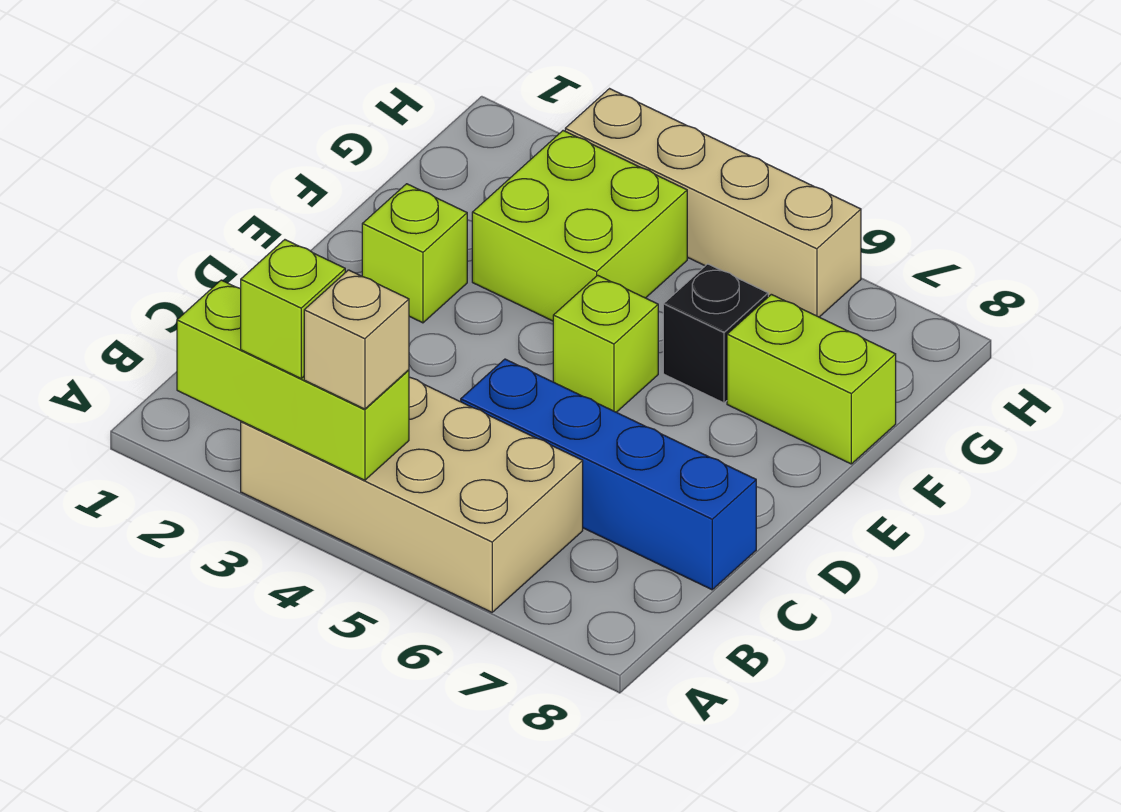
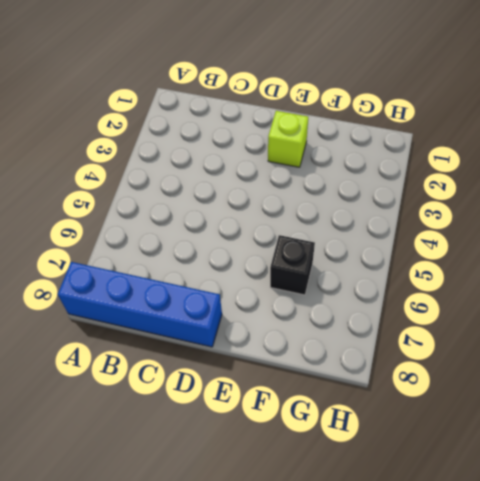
blue 1x4 brick [58,262,222,347] -> blue 1x4 brick turned to [461,359,756,590]
none -> tan 2x4 brick [241,377,583,612]
none -> lime 1x1 brick [553,275,658,412]

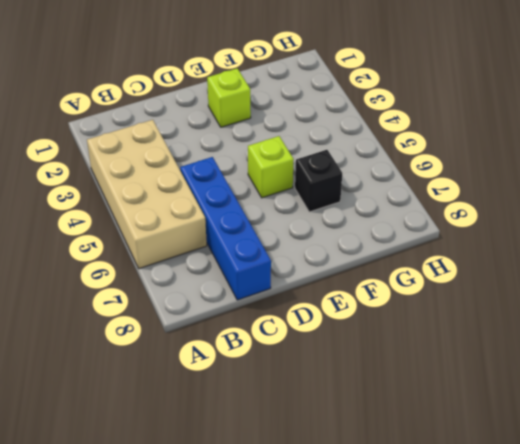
none -> lime 2x2 brick [472,131,687,321]
none -> lime 1x2 brick [727,294,896,464]

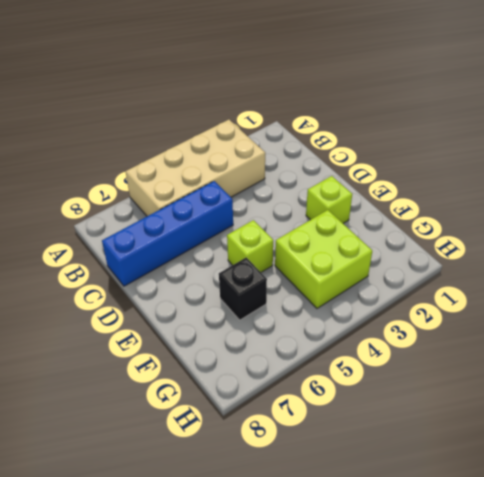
none -> lime 1x2 brick [727,294,896,464]
none -> tan 1x4 brick [565,89,861,317]

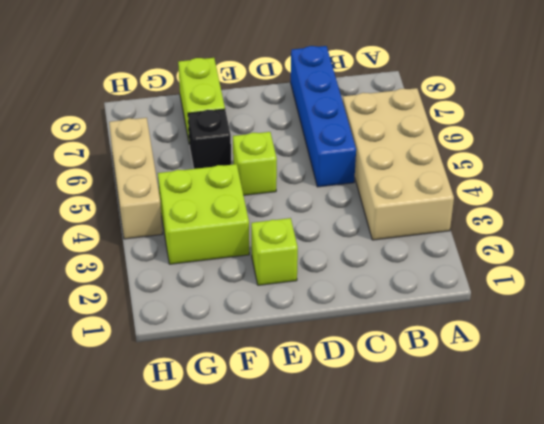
tan 1x3 brick [109,118,162,239] -> tan 1x4 brick [565,89,861,317]
none -> lime 1x3 brick [177,280,409,480]
none -> lime 1x1 brick [241,240,345,378]

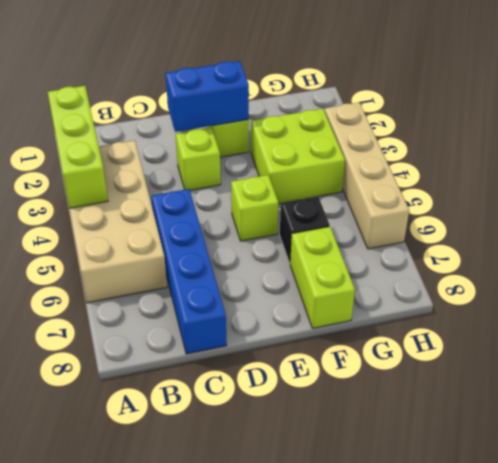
blue 1x2 brick [165,61,249,132] -> none
lime 1x1 brick [176,128,221,190] -> lime 1x1 brick moved to [241,240,345,378]
none -> tan 1x1 brick [304,270,409,409]

